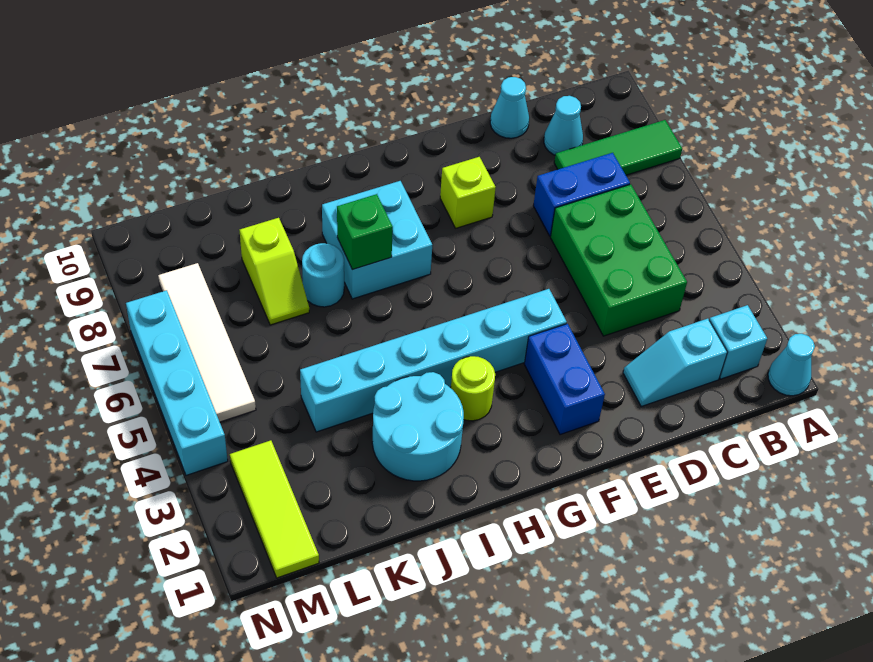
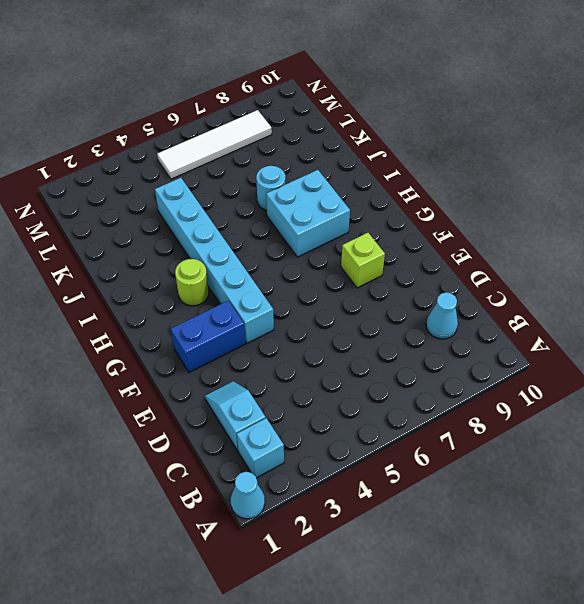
none -> green 1x3 tile [554,120,682,175]
none -> green 2x3 brick [551,184,687,336]
none -> blue 1x2 brick [533,153,630,236]

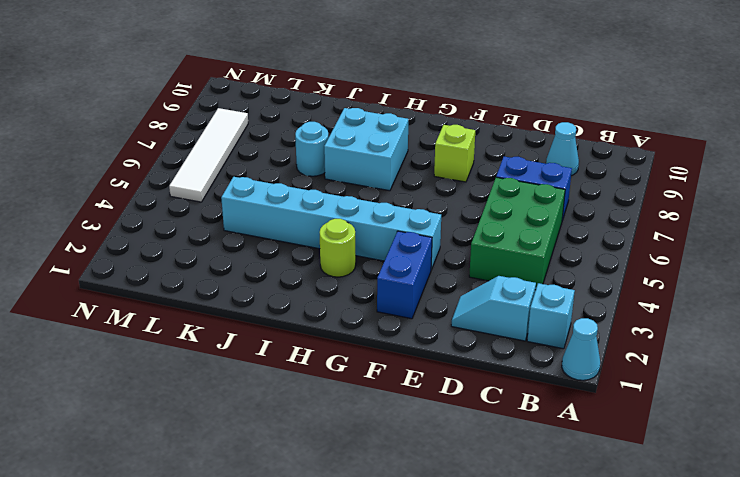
none -> green 1x3 tile [554,120,682,175]
none -> cyan 1x1 cone [490,77,529,138]
none -> cyan 2x2 round brick [372,372,464,481]

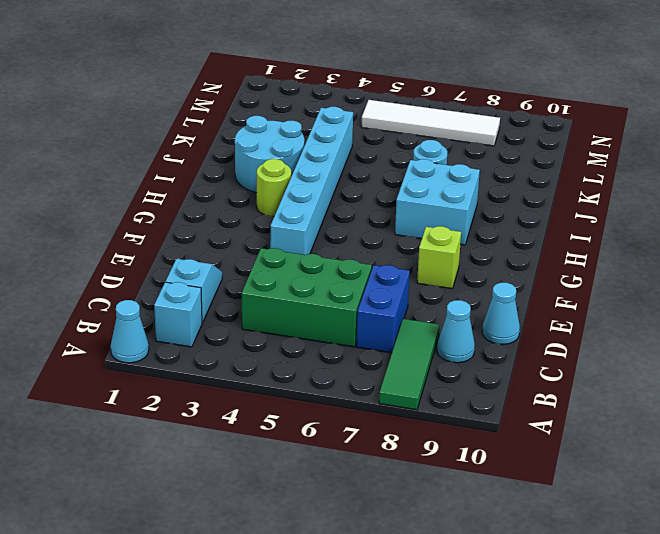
none -> blue 1x2 brick [524,324,605,435]
none -> lime 1x2 slope [240,218,309,325]
none -> lime 1x3 tile [230,440,319,578]

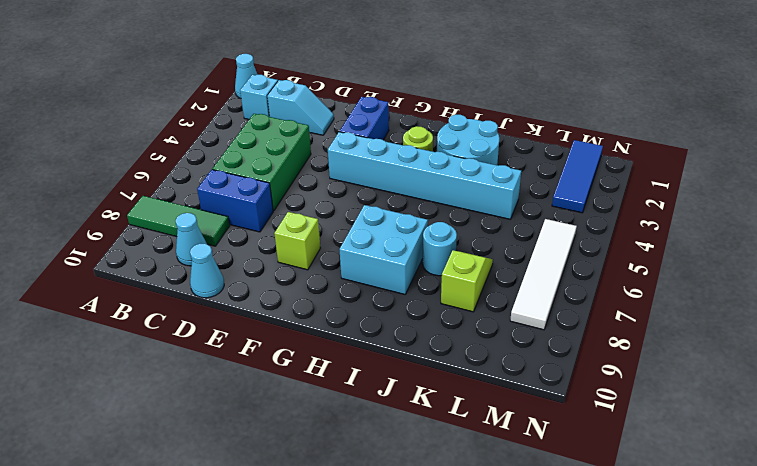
blue 1x3 tile [552,140,603,213] -> lime 1x3 tile [230,440,319,578]
none -> cyan 1x4 brick [126,290,228,475]
none -> green 1x1 brick [337,194,393,270]

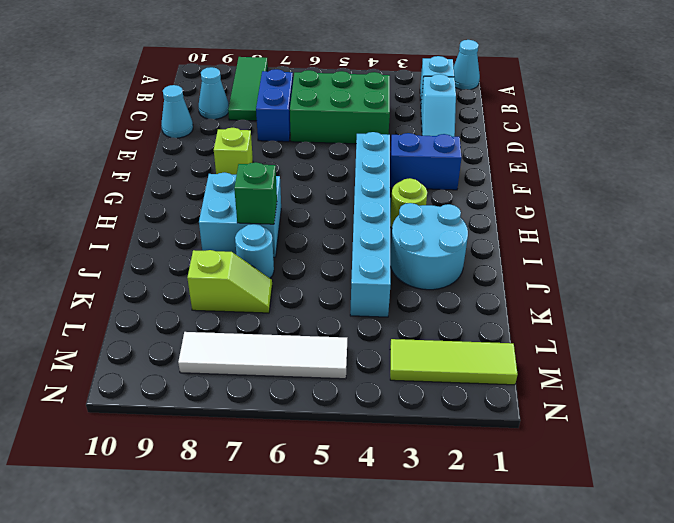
none -> cyan 1x4 brick [126,290,228,475]

